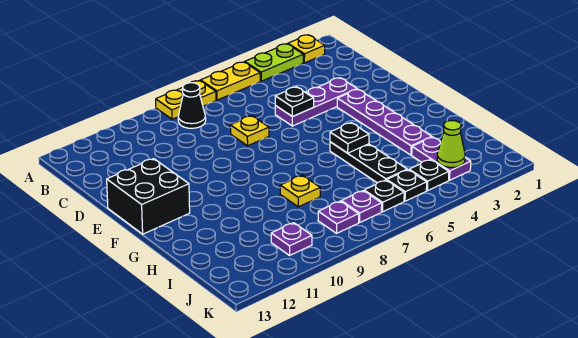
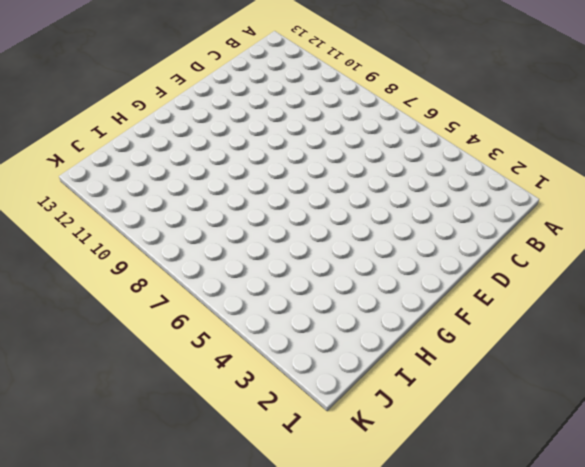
none -> yellow 1x1 plate [288,35,325,63]
none -> lime 1x2 plate [245,44,303,81]
none -> yellow 1x2 plate [201,62,260,100]

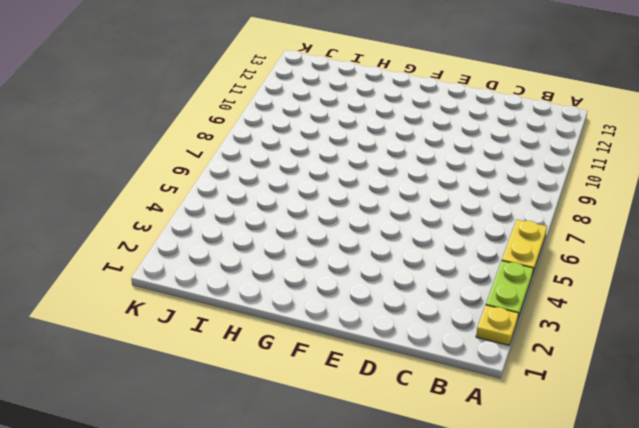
none -> yellow 1x2 plate [156,80,216,119]
none -> black 1x1 cone [178,83,206,128]
none -> purple 1x3 plate [275,78,357,126]

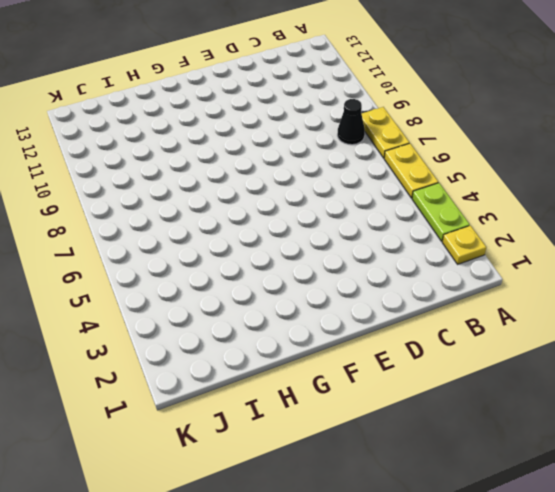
none -> purple 1x3 plate [275,78,357,126]
none -> yellow 1x1 plate [230,116,269,146]
none -> purple 1x4 plate [337,89,432,155]

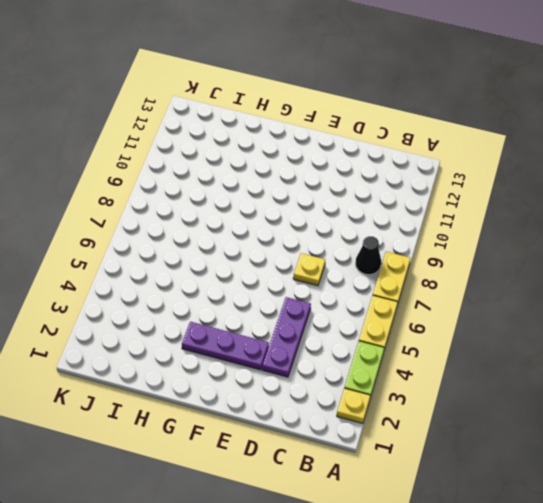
purple 1x3 plate [182,322,269,370] -> purple 1x4 plate [337,89,432,155]
none -> black 2x2 brick [107,159,190,234]
none -> black 1x3 plate [330,142,407,183]
none -> yellow 1x1 plate [280,175,320,207]

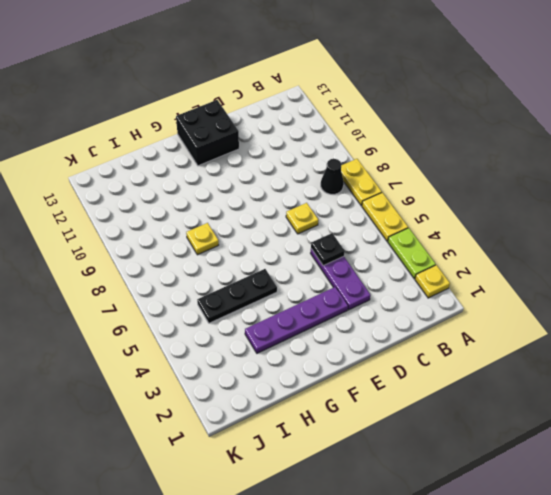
none -> purple 1x2 plate [412,137,471,180]
none -> black 1x1 plate [409,160,449,191]
none -> black 1x1 plate [387,170,427,201]

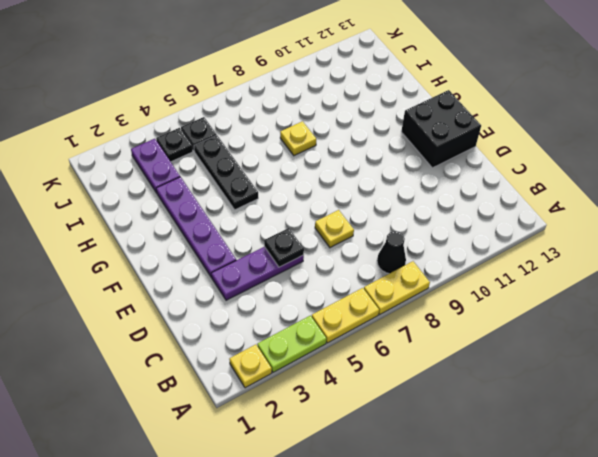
none -> black 1x1 plate [364,180,404,212]
none -> purple 1x1 plate [341,191,382,222]
none -> purple 1x1 plate [318,201,359,233]

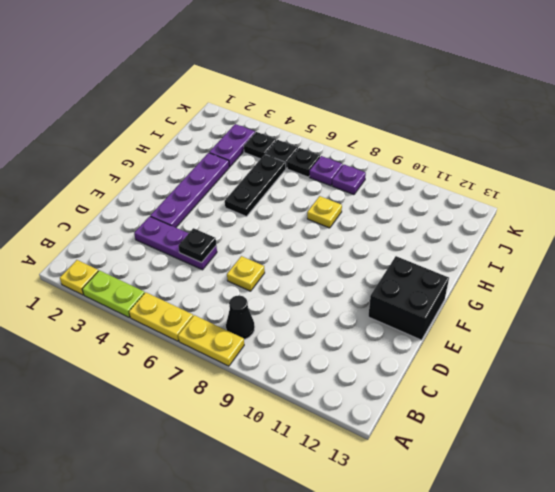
none -> purple 1x1 plate [271,223,312,255]
none -> black 1x1 plate [330,123,369,153]
none -> lime 1x1 cone [437,120,465,167]

